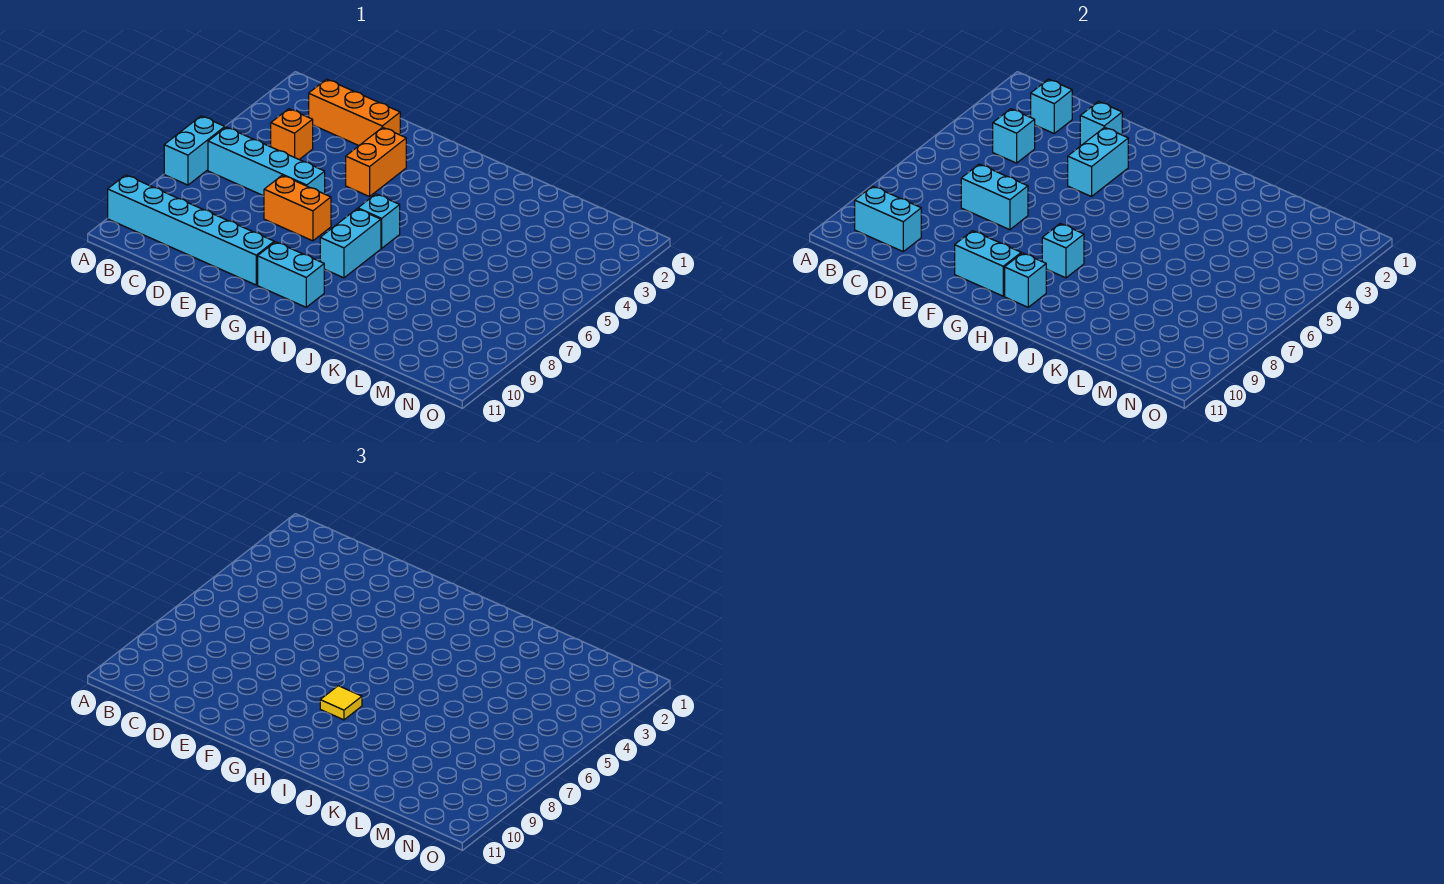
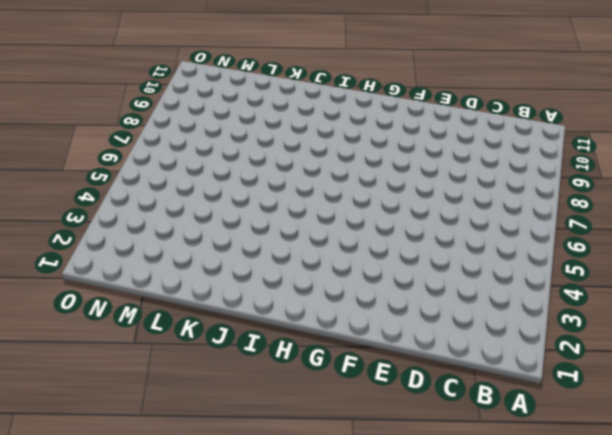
none -> cyan 1x2 brick [164,116,225,185]
none -> cyan 1x6 brick [108,175,274,285]
none -> cyan 1x4 brick [208,127,325,196]

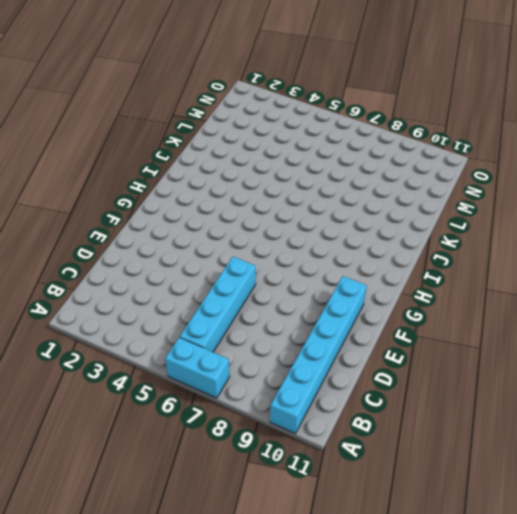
none -> orange 1x3 brick [309,79,400,145]
none -> orange 1x1 brick [271,109,313,160]
none -> orange 1x2 brick [264,175,331,241]

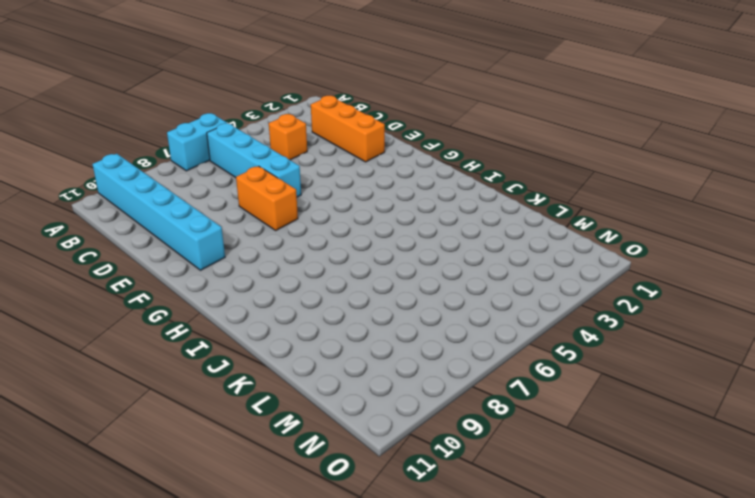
none -> orange 1x2 brick [346,127,406,197]
none -> cyan 1x2 brick [258,242,324,307]
none -> cyan 1x1 brick [358,194,400,248]

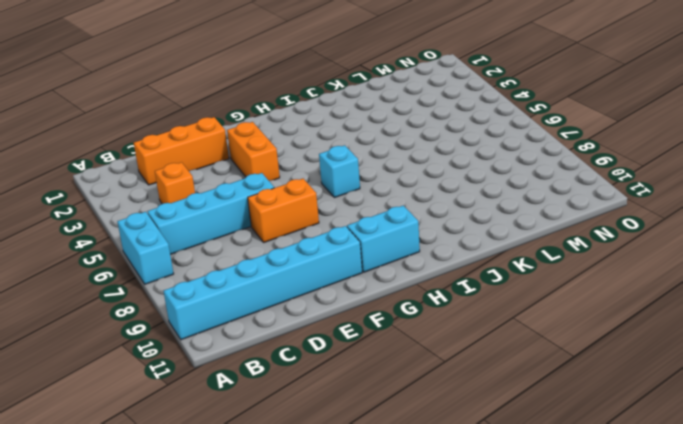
none -> cyan 1x2 brick [320,209,381,278]
none -> cyan 1x2 brick [855,186,921,251]
none -> cyan 1x1 brick [1031,79,1072,133]

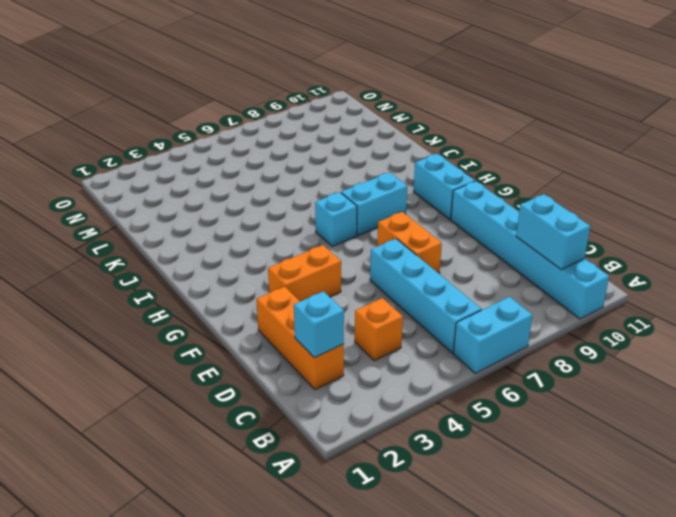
none -> cyan 1x1 brick [993,109,1035,163]
none -> cyan 1x2 brick [961,164,1028,230]
none -> cyan 1x1 brick [1080,102,1122,145]

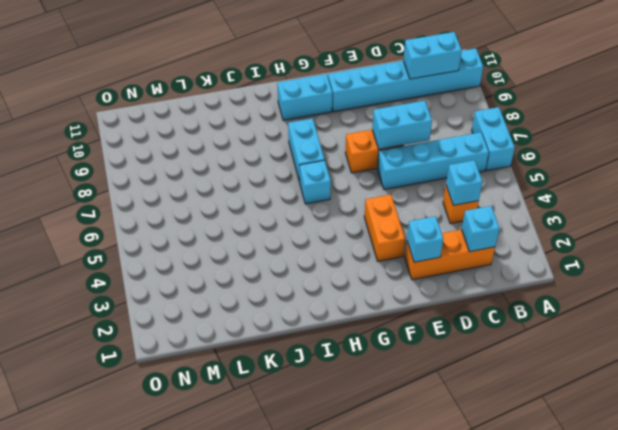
none -> cyan 1x2 brick [1068,127,1128,197]
none -> cyan 1x2 brick [955,231,1021,296]
none -> cyan 1x1 brick [1042,224,1084,278]

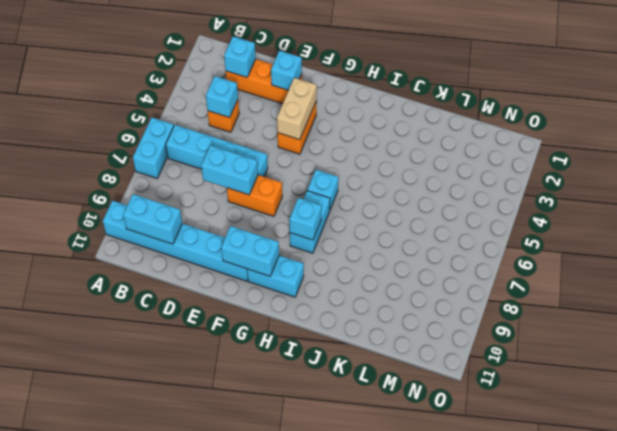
tan 1x2 brick [277,78,317,140] -> cyan 1x2 brick [1068,127,1128,197]
none -> cyan 1x1 brick [1005,253,1046,307]
none -> yellow 1x1 tile [320,686,362,720]

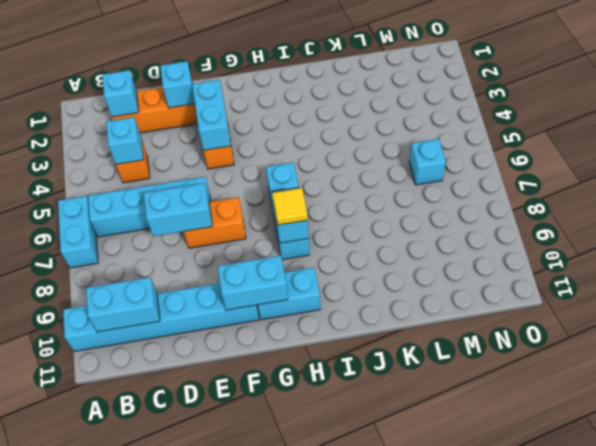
cyan 1x1 brick [409,139,446,185] -> cyan 1x1 brick moved to [1005,253,1046,307]

